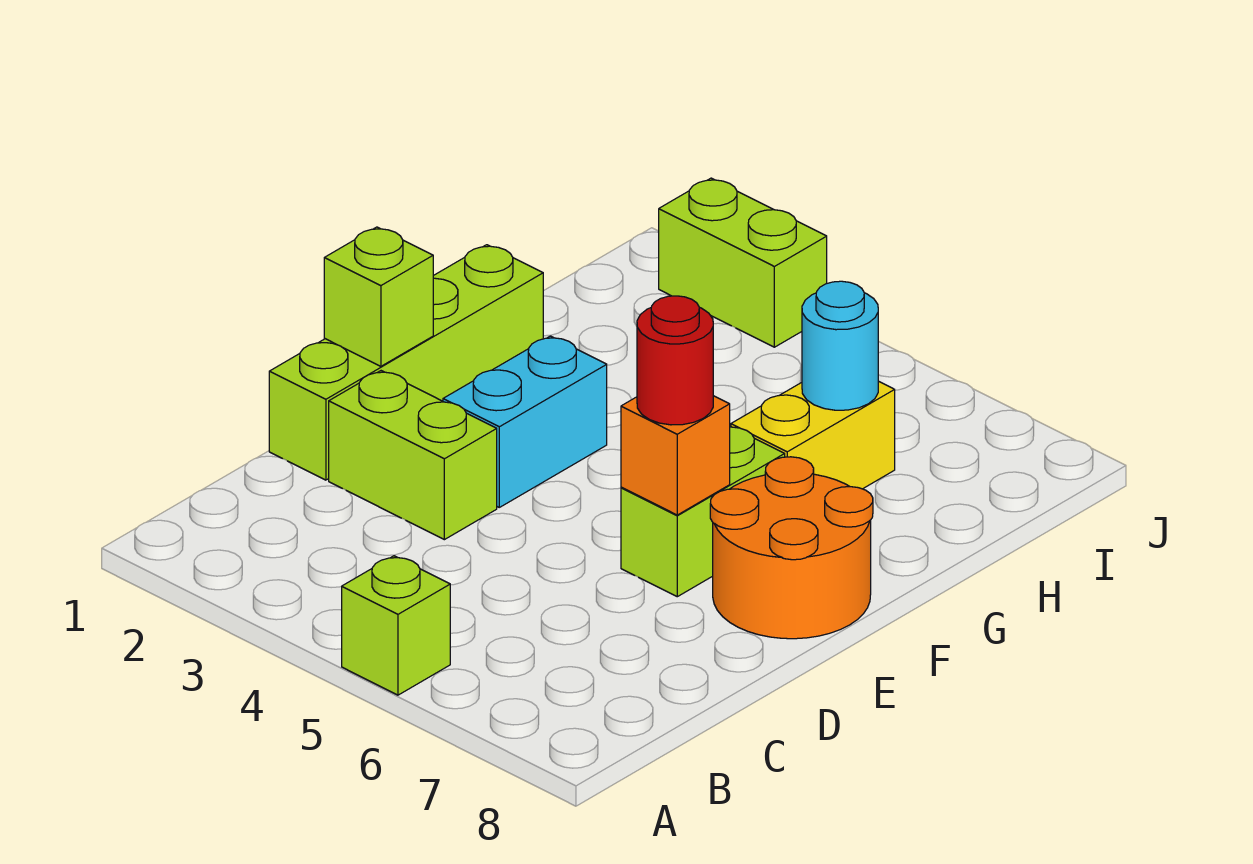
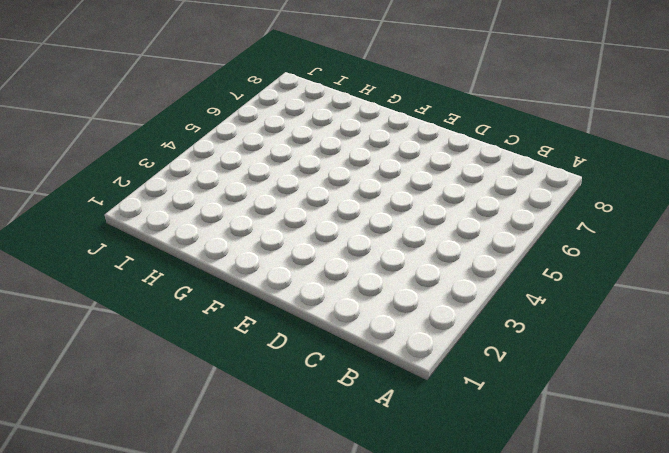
none -> lime 1x1 brick [342,556,450,695]
none -> lime 1x4 brick [269,245,543,480]
none -> lime 1x2 brick [329,371,497,540]

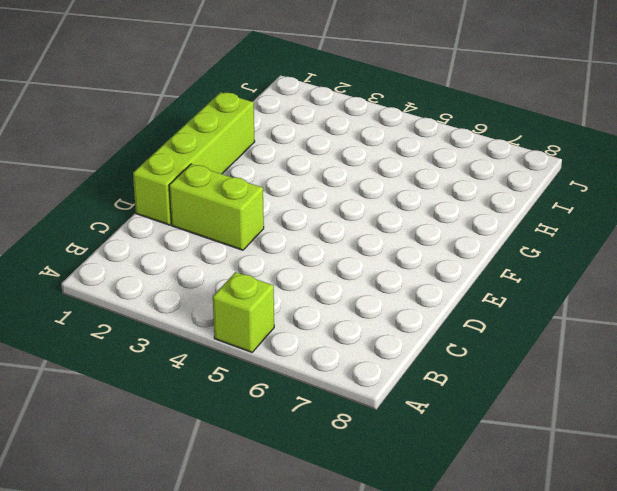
none -> cyan 1x2 brick [443,336,607,507]
none -> lime 1x2 brick [621,426,785,597]
none -> orange 2x2 round brick [710,457,873,639]

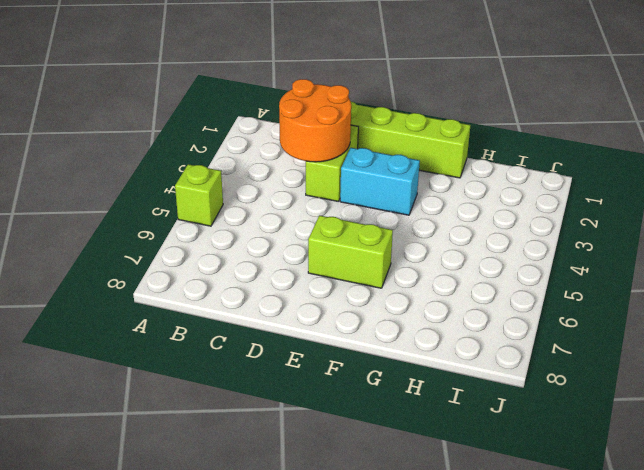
orange 2x2 round brick [279,79,351,162] -> orange 2x2 round brick moved to [710,457,873,639]
none -> yellow 1x2 brick [731,381,895,489]
none -> lime 1x2 brick [659,178,827,347]
none -> lime 1x1 brick [324,227,433,366]

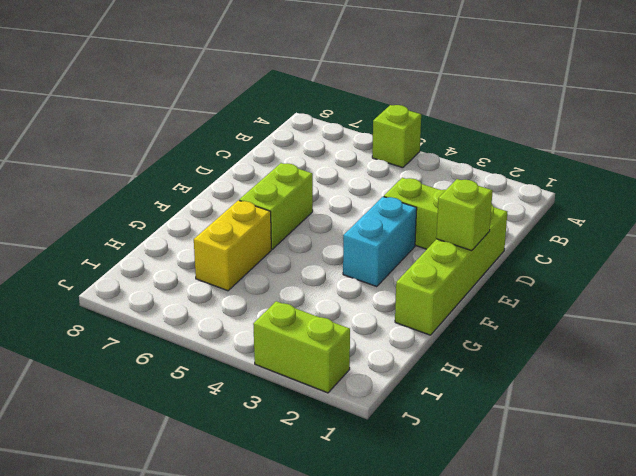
none -> orange 2x2 round brick [710,457,873,639]
none -> orange 1x1 brick [621,396,730,515]
none -> cyan 1x1 round brick [802,281,878,410]

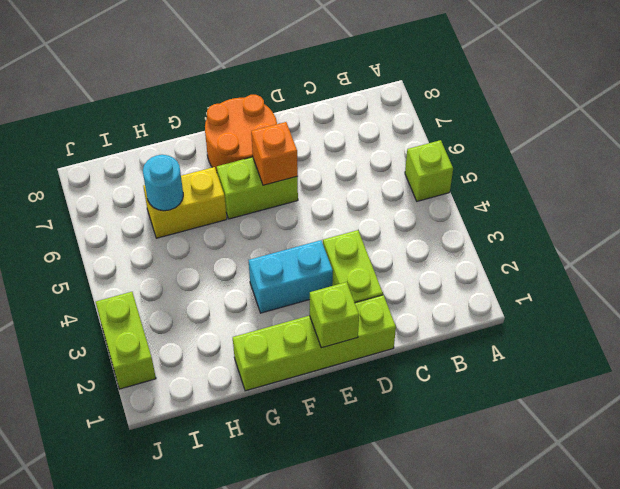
none -> red 1x1 round brick [637,296,713,425]

